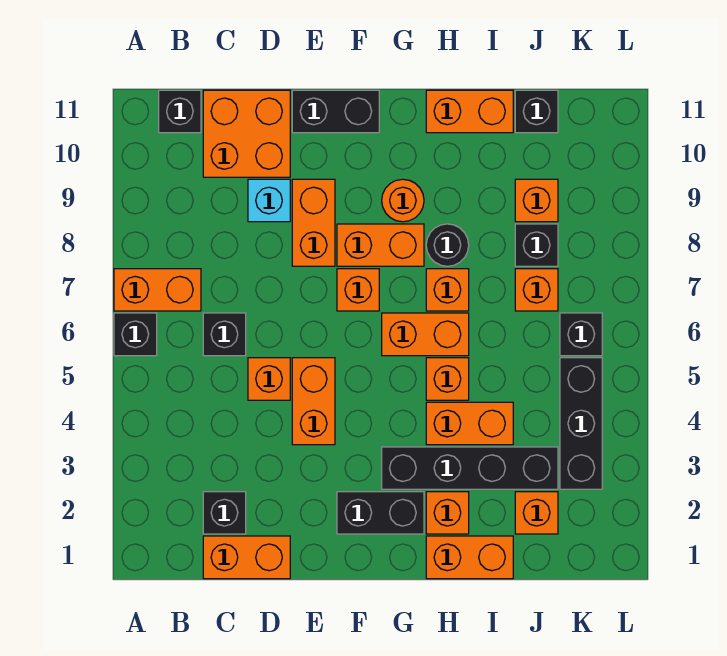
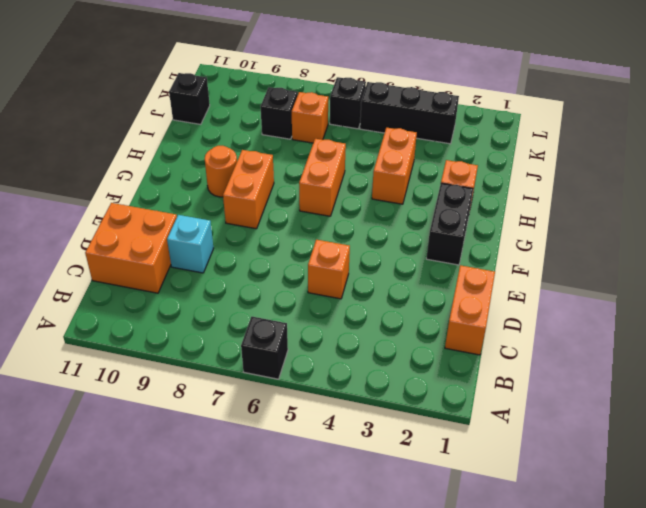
none -> orange 1x2 brick [114,269,201,311]
none -> black 1x1 brick [159,90,201,133]
none -> black 1x1 brick [203,492,246,534]
none -> black 1x1 brick [203,313,246,356]

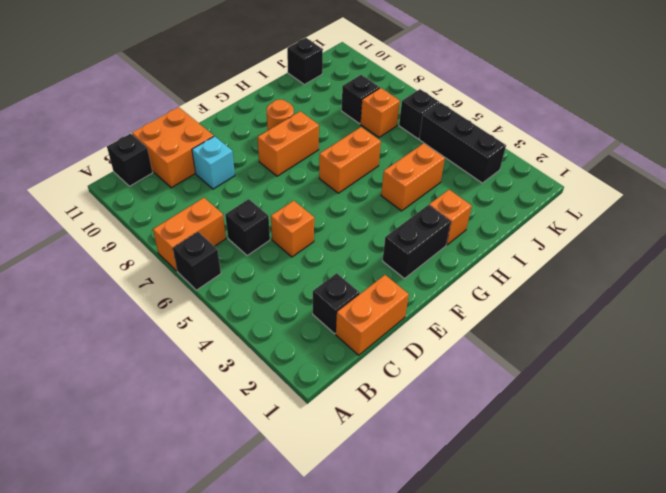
none -> orange 1x2 brick [292,358,335,445]
none -> orange 1x2 brick [292,179,335,266]
none -> black 1x2 brick [292,90,379,133]
none -> orange 1x1 brick [337,269,379,311]

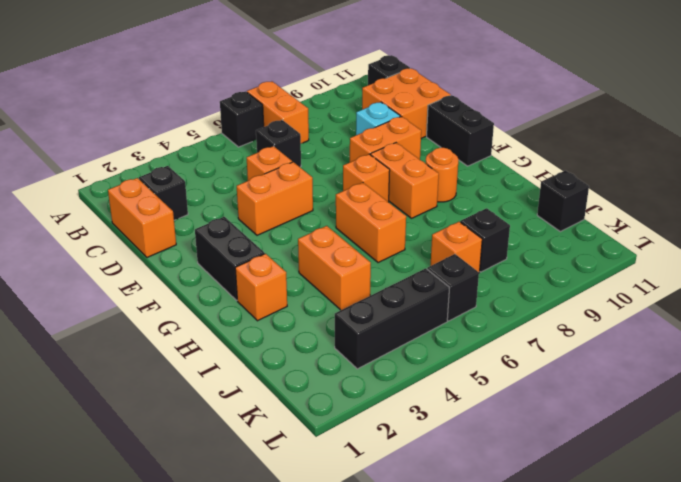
none -> black 1x4 brick [382,447,558,489]
none -> orange 1x2 brick [426,536,513,579]
none -> orange 1x1 brick [426,358,469,400]
none -> orange 1x1 brick [426,269,469,311]

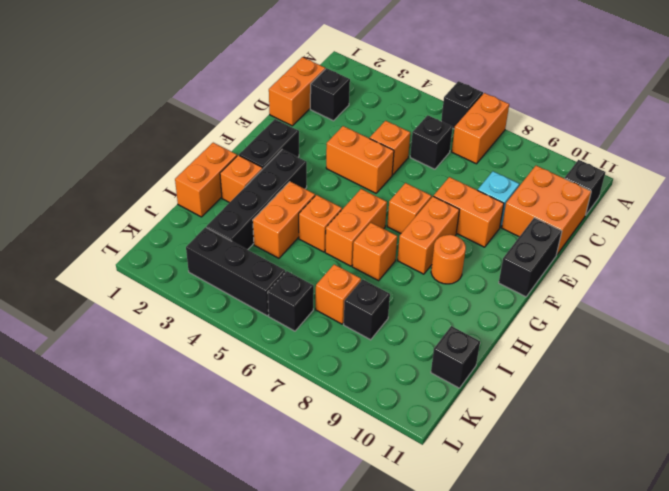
none -> black 1x1 round brick [426,224,469,266]
none -> orange 1x2 brick [426,90,513,133]
none -> orange 1x1 brick [515,492,558,534]
none -> orange 1x1 brick [515,179,558,222]

